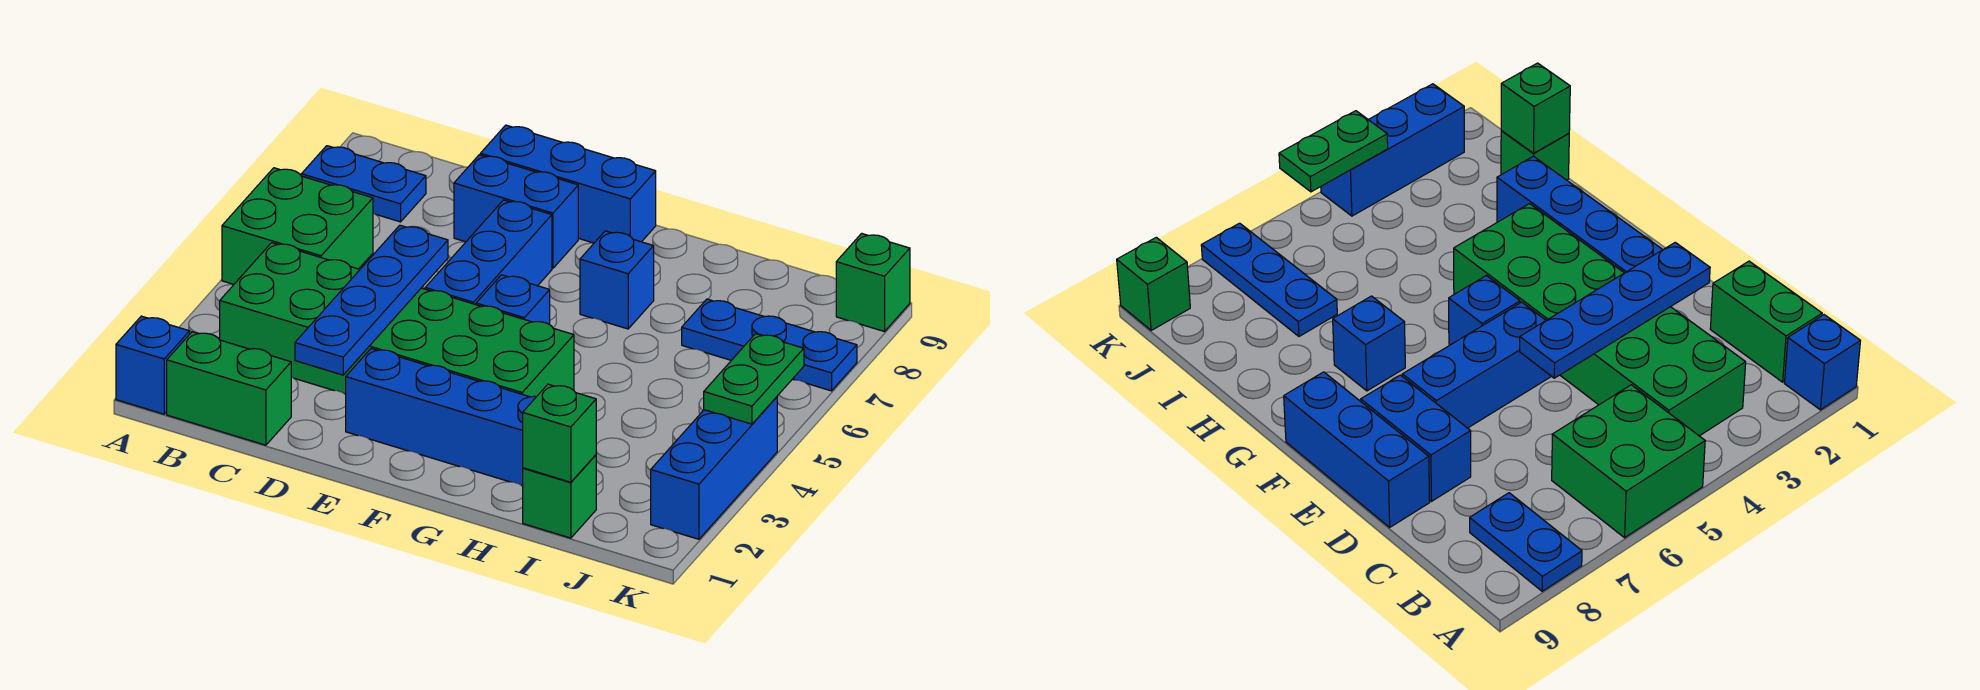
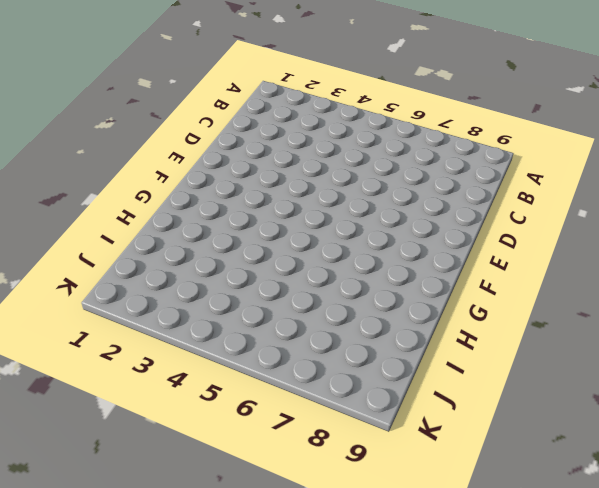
none -> blue 1x1 brick [116,316,190,414]
none -> green 2x2 brick [222,168,373,284]
none -> blue 1x2 plate [301,146,426,222]

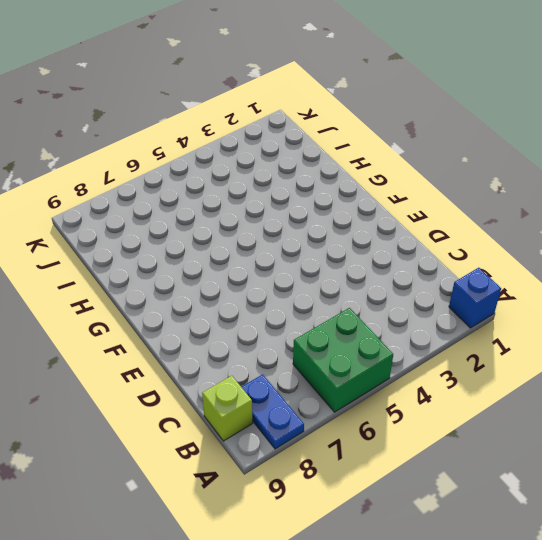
lime 1x1 brick [202,376,253,441] -> none
none -> green 1x2 brick [167,332,291,445]
none -> green 2x6 brick [219,243,574,397]
none -> blue 1x2 brick [454,155,578,268]

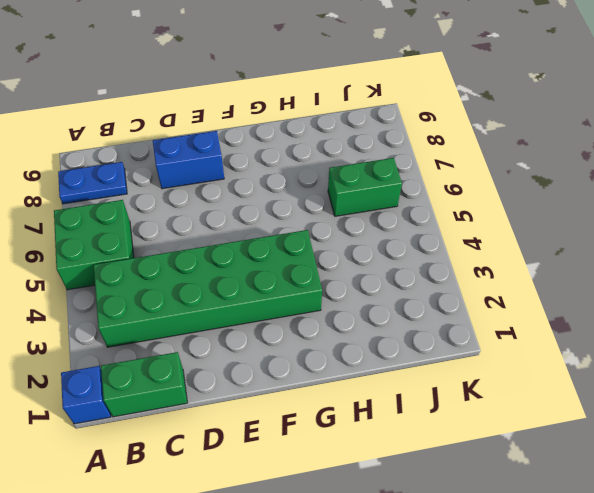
green 1x2 brick [328,158,402,216] -> none
none -> blue 1x3 brick [480,125,656,243]
none -> blue 1x4 brick [346,348,536,486]
none -> blue 1x3 brick [425,200,552,305]

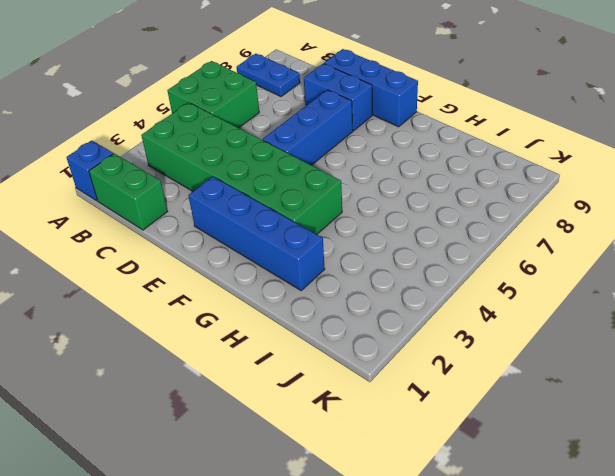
none -> blue 1x1 brick [476,275,550,325]
none -> blue 1x1 brick [580,231,654,329]
none -> green 1x1 brick [523,455,596,538]

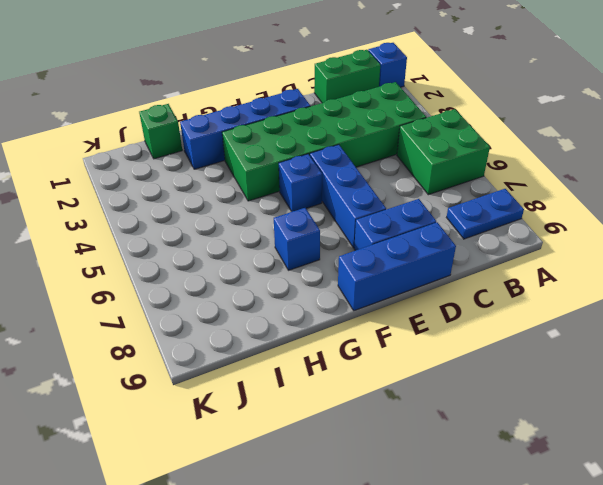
none -> blue 1x3 plate [682,299,857,391]
none -> blue 1x3 brick [651,397,777,539]
none -> green 1x1 brick [836,233,910,332]

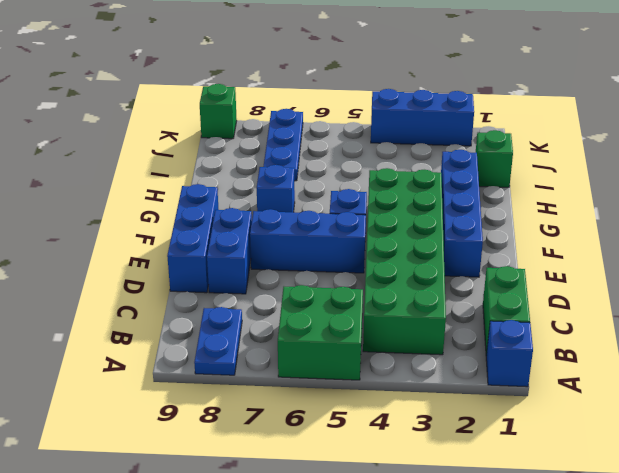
none -> blue 1x4 plate [295,225,448,375]
none -> green 1x1 brick [523,384,596,482]
none -> green 1x2 plate [704,334,804,424]

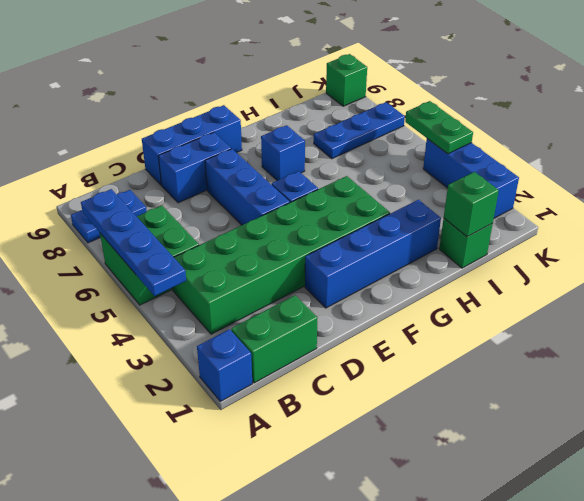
blue 1x4 plate [81,189,186,296] -> blue 1x4 plate moved to [295,225,448,375]

